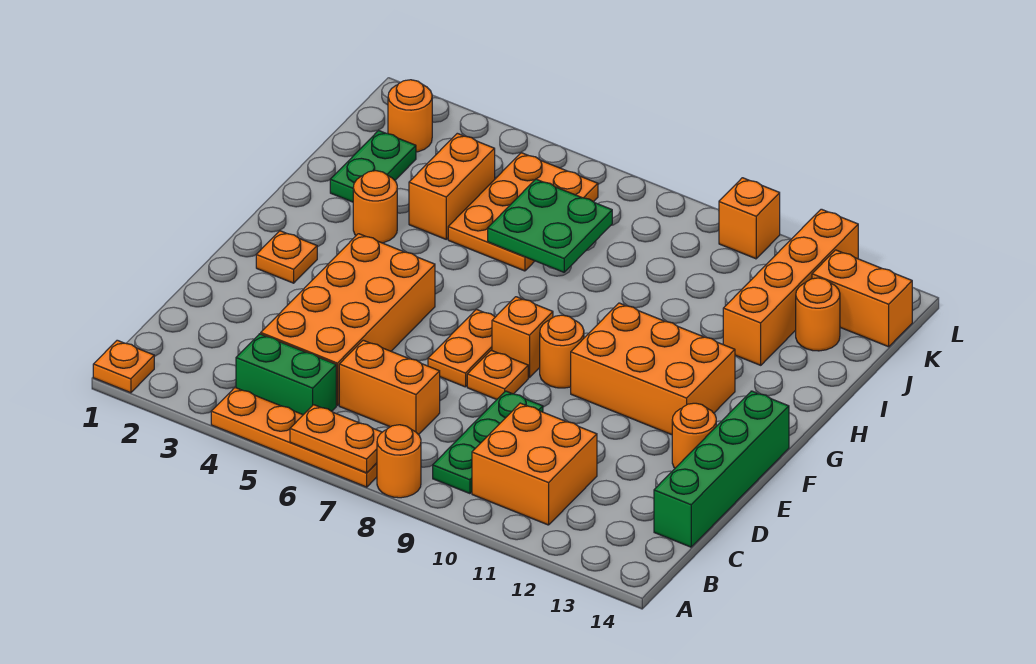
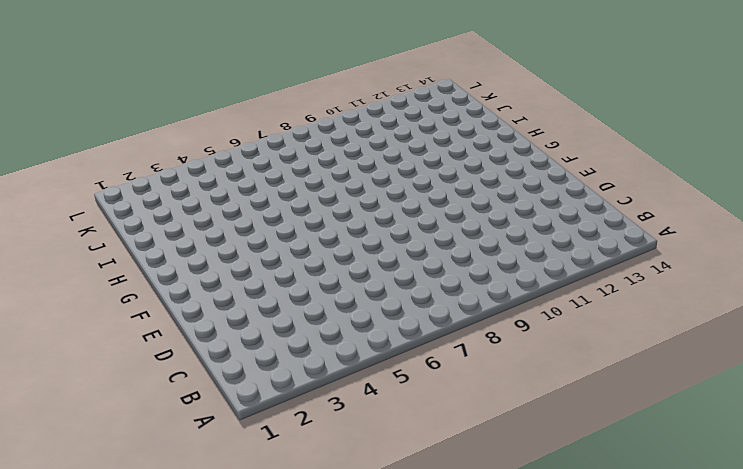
none -> orange 1x1 plate [93,340,154,393]
none -> orange 1x4 plate [211,388,377,487]
none -> orange 1x1 round brick [377,425,421,498]

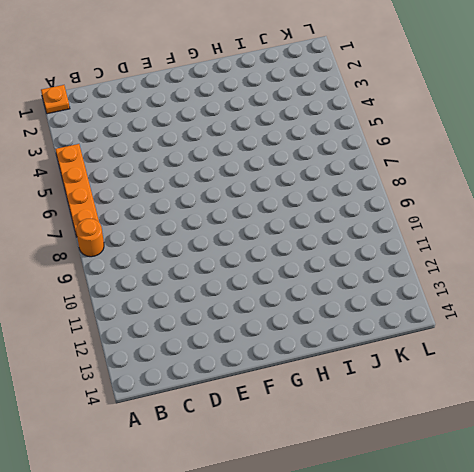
none -> green 1x2 brick [236,334,336,415]
none -> green 1x3 plate [433,391,543,494]
none -> orange 2x2 brick [472,403,597,525]

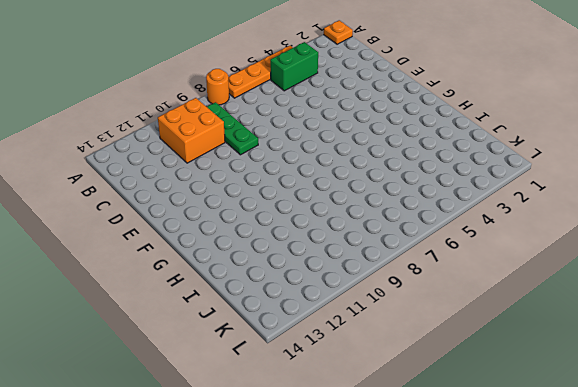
none -> orange 2x4 brick [261,234,435,406]
none -> orange 1x2 brick [339,340,440,435]
none -> green 1x4 brick [654,391,789,547]

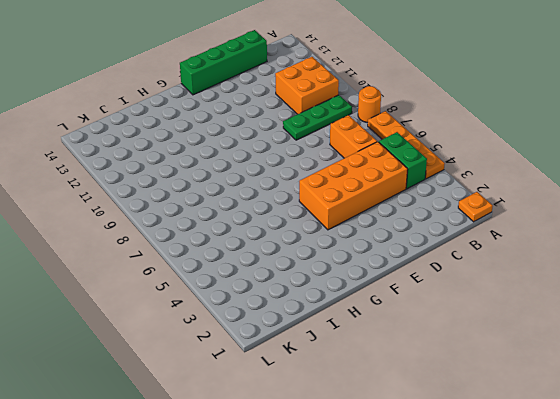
none -> orange 1x2 plate [428,309,495,387]
none -> orange 1x1 plate [467,350,528,400]
none -> orange 1x1 round brick [672,403,716,468]

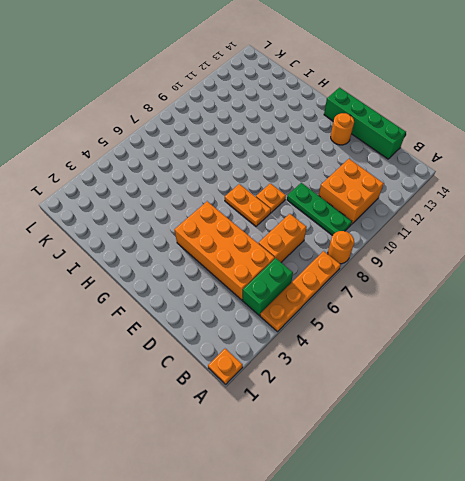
none -> orange 1x1 plate [256,231,317,283]
none -> orange 1x1 brick [492,297,553,378]
none -> orange 1x1 round brick [540,315,584,388]

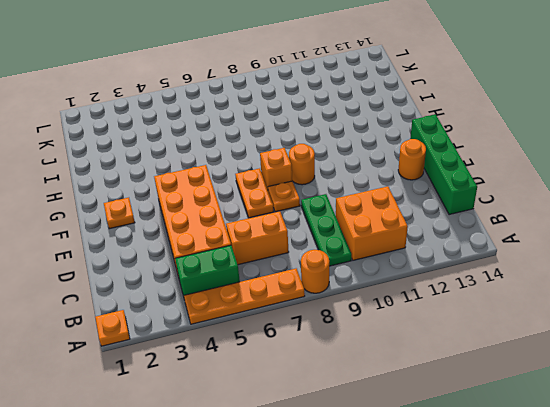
none -> orange 2x3 brick [571,303,735,435]
none -> orange 1x1 round brick [353,171,397,243]
none -> green 1x2 plate [330,130,416,202]

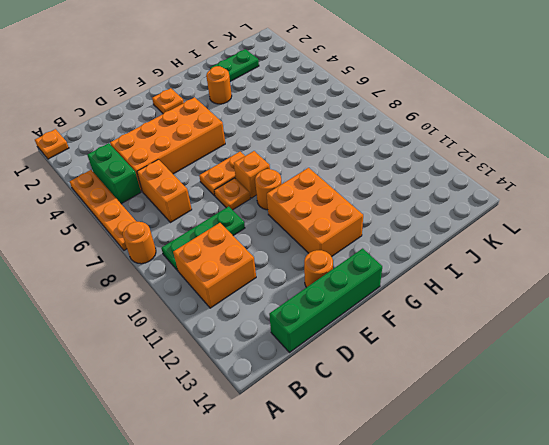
none -> orange 1x2 brick [409,133,495,239]
none -> orange 2x3 plate [448,153,598,271]
none -> orange 1x4 brick [723,209,858,365]

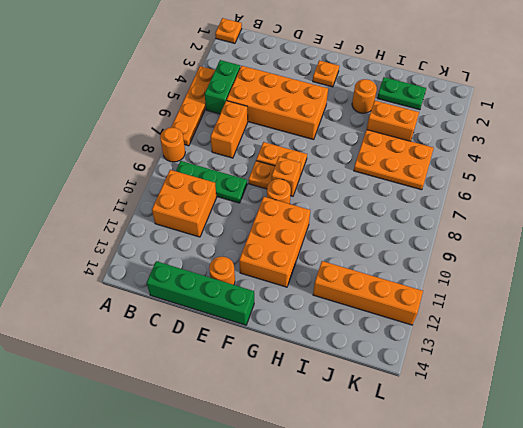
none -> orange 1x1 round brick [796,278,840,351]
none -> orange 1x1 round brick [388,80,432,152]
none -> orange 1x2 brick [812,250,912,347]

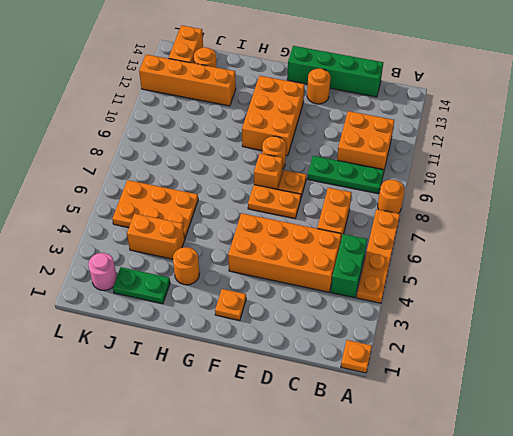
pink 1x1 round brick [88,253,117,291] -> orange 1x1 round brick [388,80,432,152]
none -> orange 1x1 brick [719,178,780,259]
none -> orange 1x2 plate [290,405,382,473]
none -> green 2x2 plate [488,179,612,272]

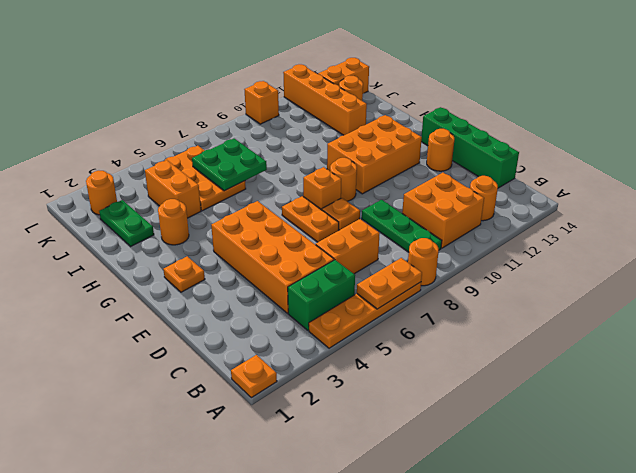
orange 1x1 round brick [470,176,498,221] -> none

